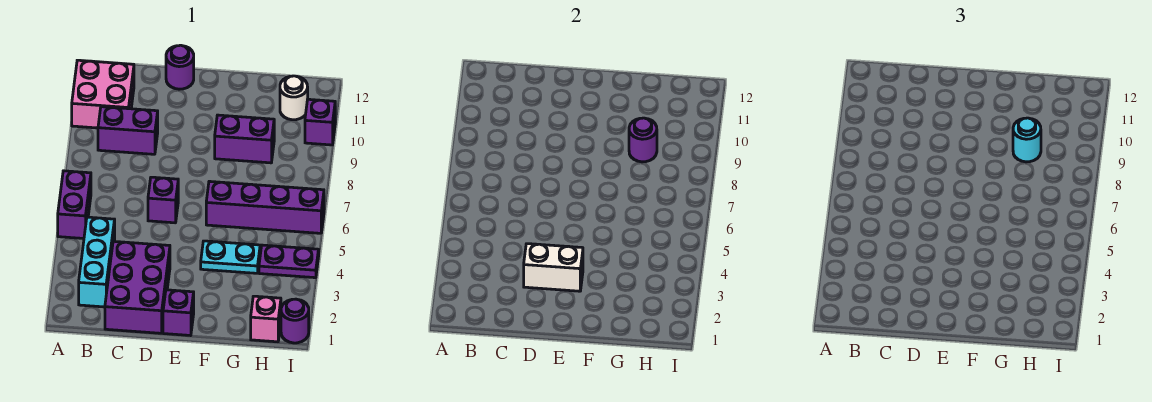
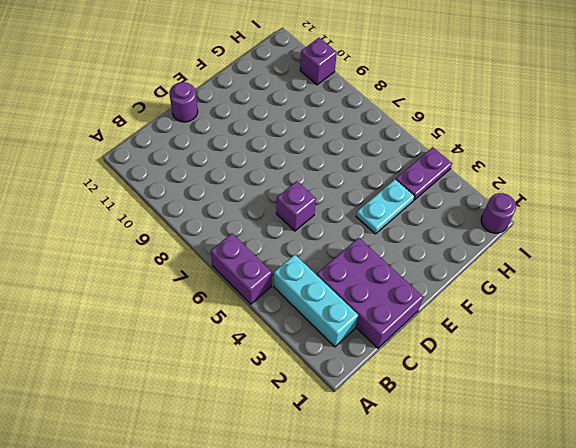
none -> pink 2x2 brick [72,60,134,128]
none -> purple 1x2 brick [98,107,158,154]
none -> purple 1x1 brick [163,290,194,336]

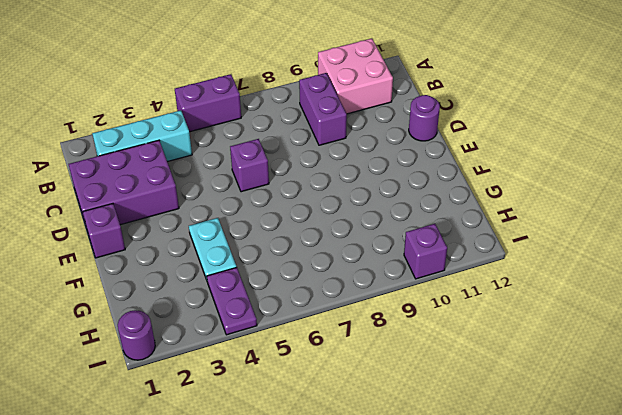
none -> purple 1x4 brick [206,181,324,233]
none -> purple 1x2 brick [215,115,274,163]
none -> pink 1x1 brick [251,296,281,342]

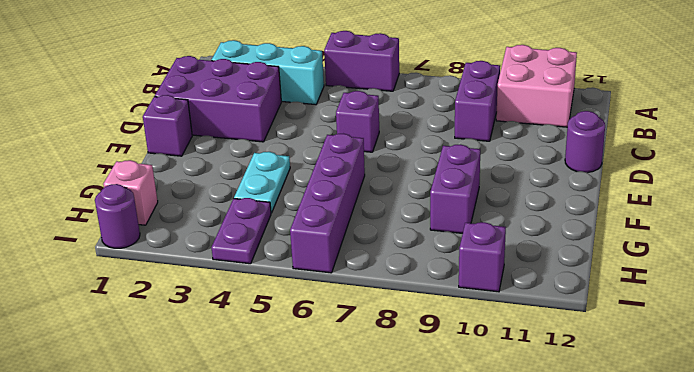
none -> white 1x1 round brick [280,76,308,120]
none -> white 1x2 brick [524,244,583,291]
none -> purple 1x1 round brick [629,118,657,162]

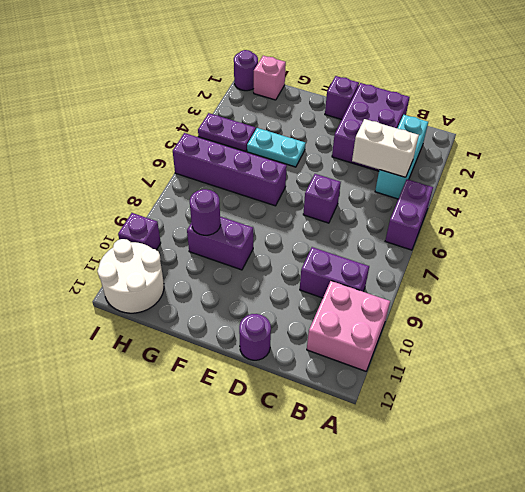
white 1x2 brick [352,119,419,177] -> white 1x2 brick moved to [524,244,583,291]
white 2x2 round brick [98,239,164,313] -> white 1x1 round brick [280,76,308,120]
none -> cyan 1x1 round brick [1013,118,1041,162]

